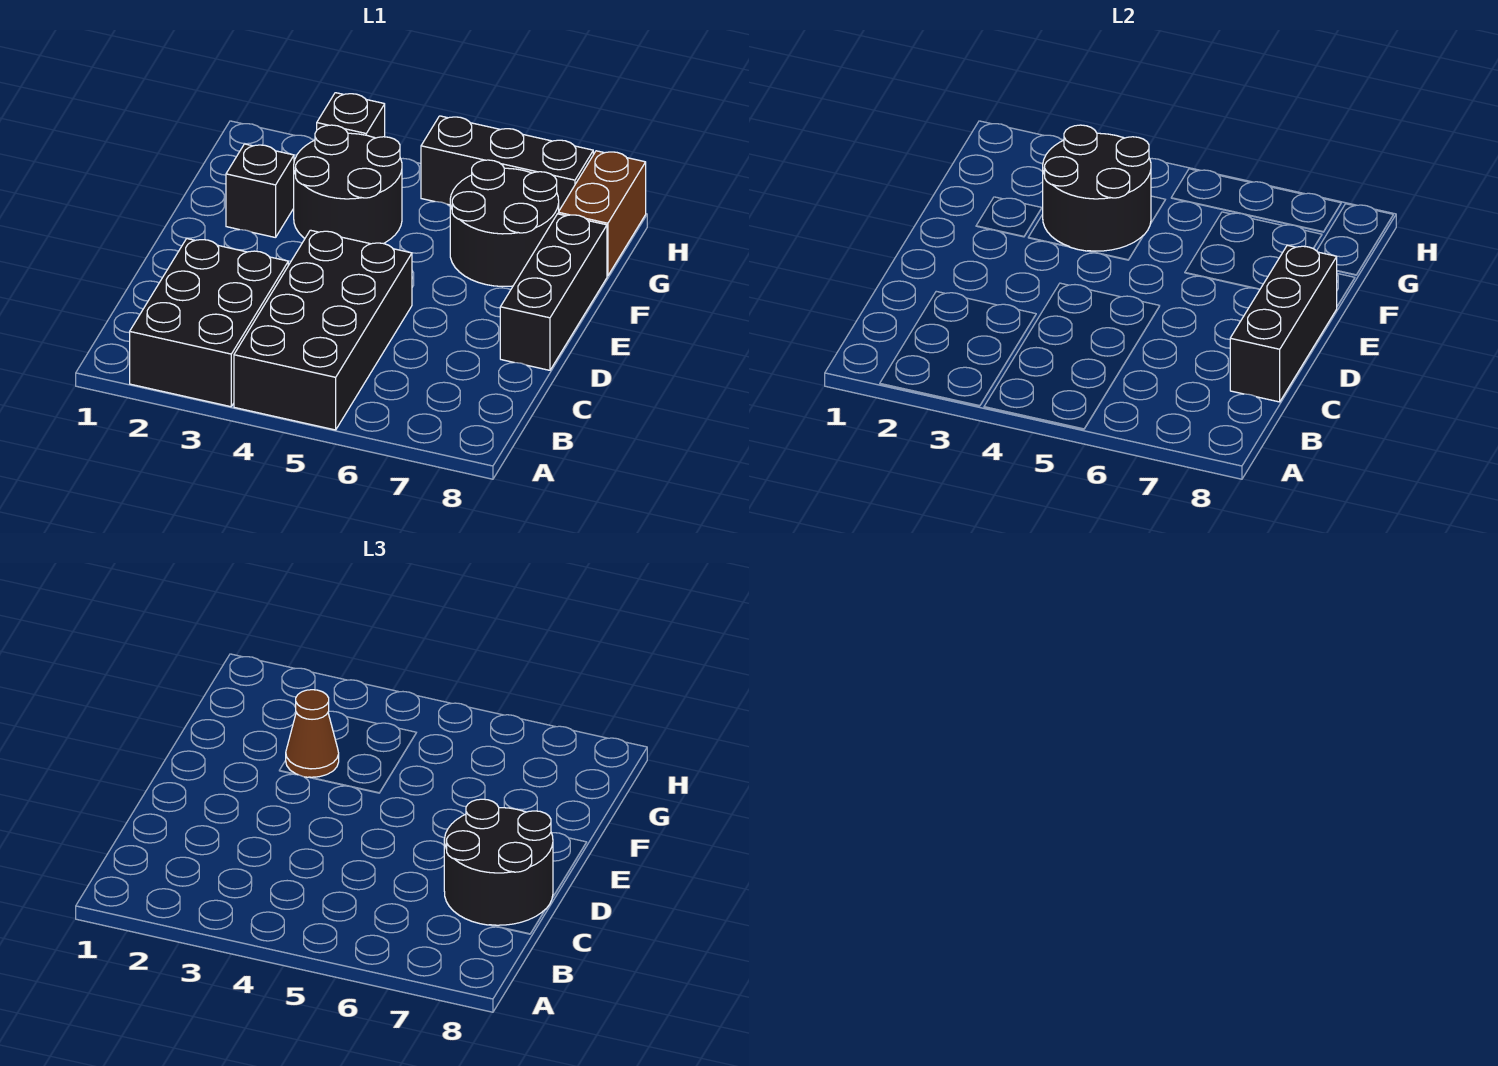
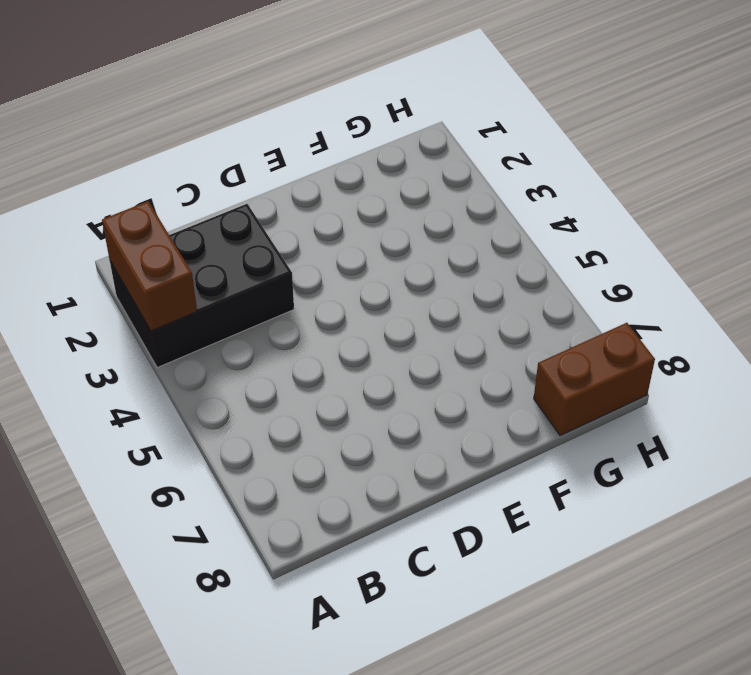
brown 1x2 brick [102,201,197,331] -> none
none -> black 2x4 brick [234,230,412,430]
none -> black 1x3 brick [500,214,607,370]
none -> black 1x1 brick [226,144,294,238]

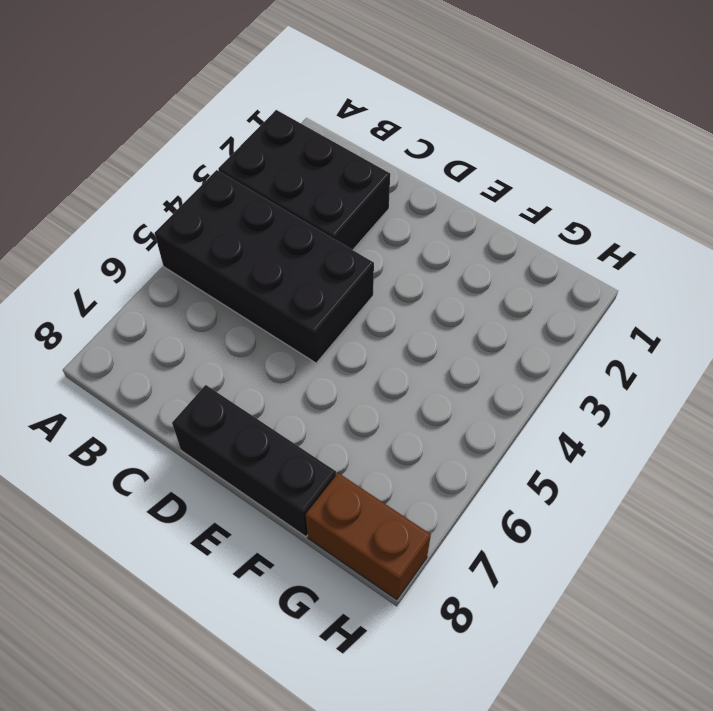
none -> black 1x1 brick [226,144,294,238]
none -> black 2x2 round brick [294,125,402,244]
none -> black 2x2 round brick [450,160,559,287]

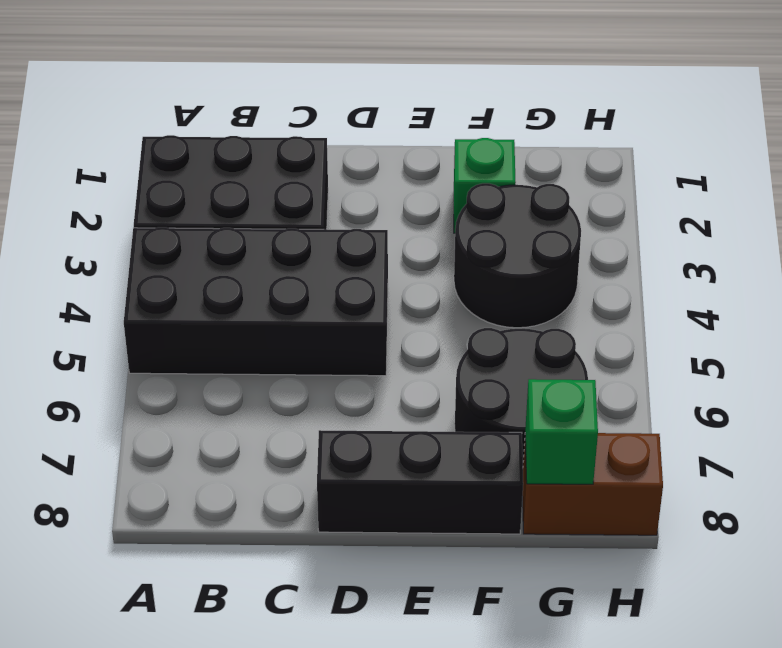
green 1x1 brick [454,138,516,233] -> black 1x1 brick [226,144,294,238]
green 1x1 brick [525,379,598,484] -> none
none -> black 1x1 brick [317,93,385,138]
none -> black 1x3 brick [421,116,593,210]
none -> black 1x3 brick [1230,245,1337,402]

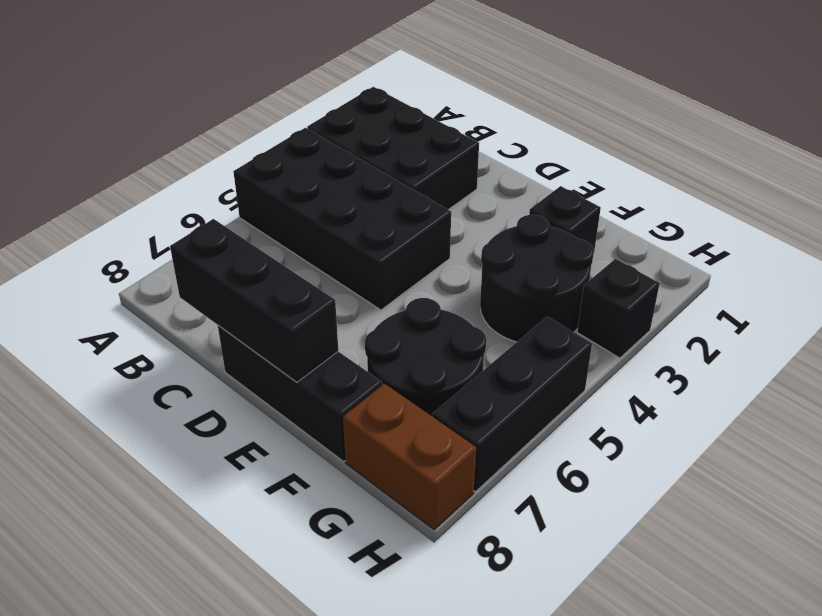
none -> black 2x2 round brick [1043,125,1151,251]
none -> black 2x2 round brick [444,799,553,925]
none -> brown 1x1 cone [286,690,339,777]

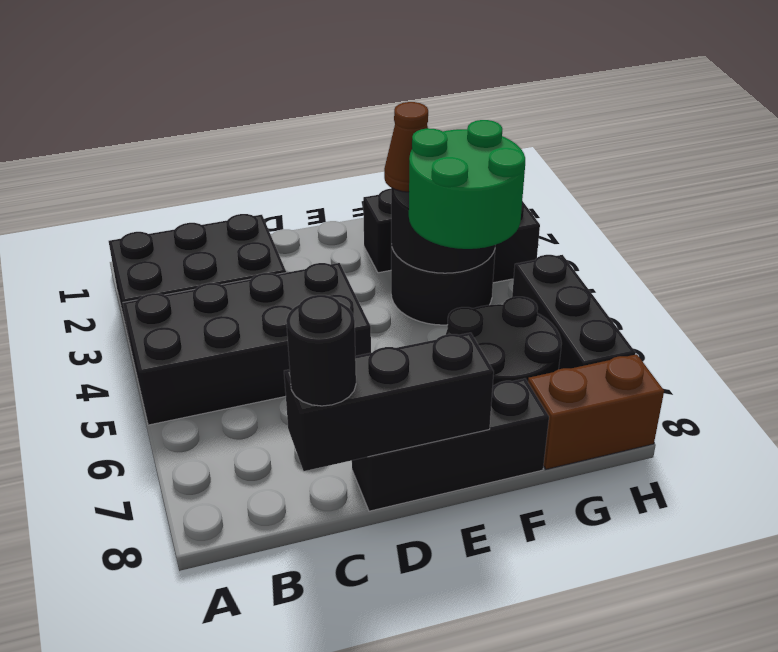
black 1x1 round brick [286,295,356,406] -> black 2x2 round brick [444,799,553,925]
green 2x2 round brick [409,120,525,249] -> none

